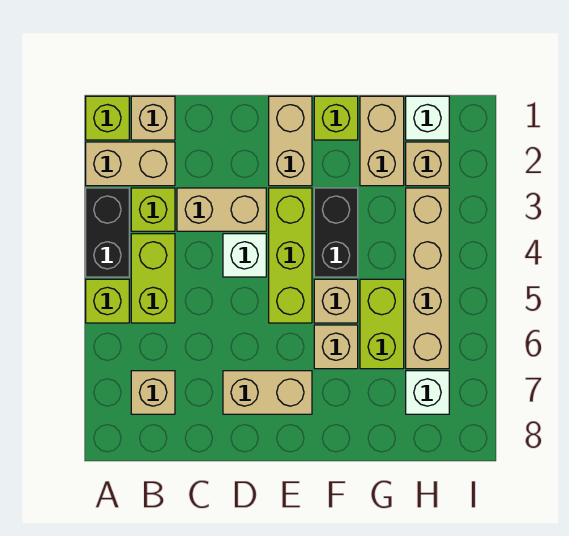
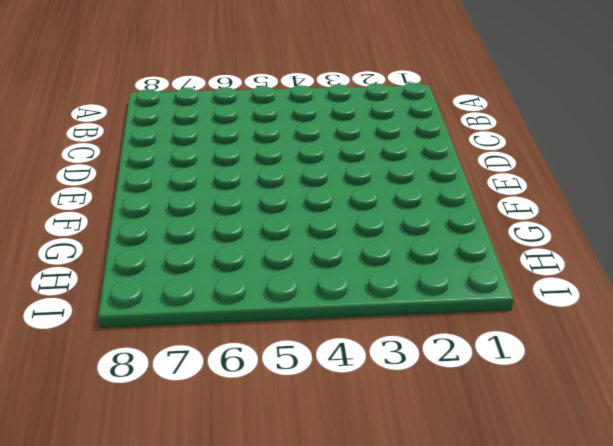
none -> lime 1x1 brick [86,96,129,140]
none -> tan 1x2 brick [86,142,175,186]
none -> black 1x2 brick [86,188,129,277]

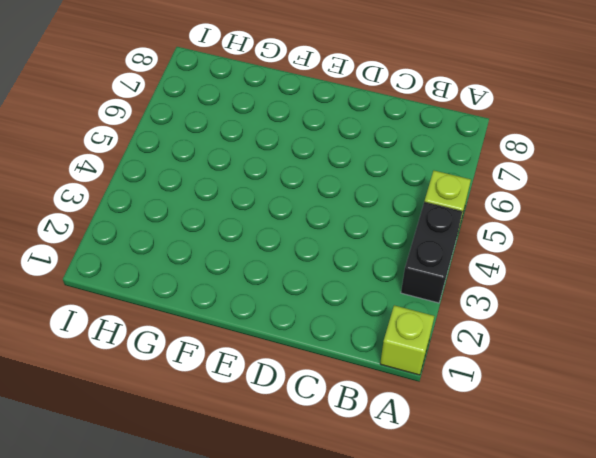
none -> tan 1x2 brick [86,142,175,186]
none -> tan 1x1 brick [131,96,175,140]
none -> lime 1x1 brick [131,188,175,231]

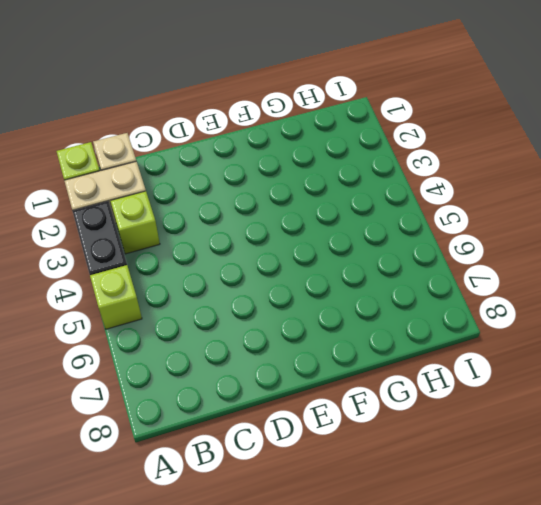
none -> lime 1x2 brick [131,234,175,323]
none -> tan 1x1 brick [131,371,175,414]
none -> tan 1x2 brick [177,188,266,231]

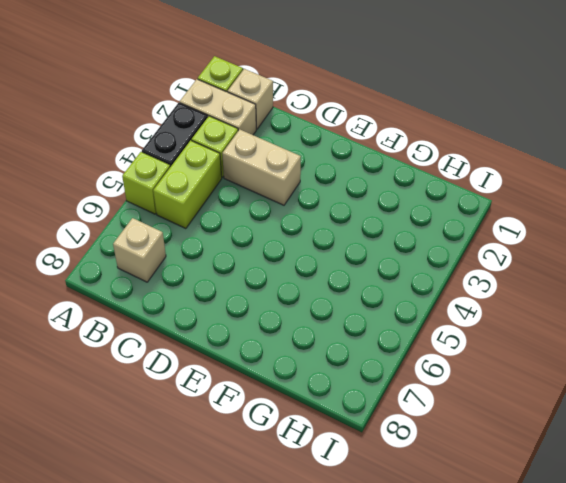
none -> white 1x1 brick [223,234,266,277]
none -> tan 1x2 brick [223,371,312,414]
none -> tan 1x2 brick [269,96,312,186]

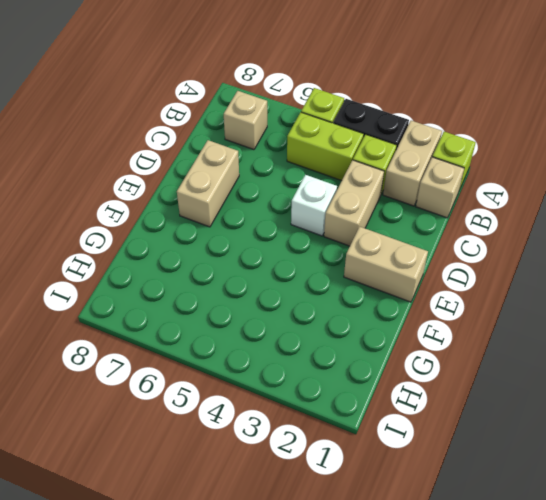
none -> lime 1x3 brick [269,188,312,323]
none -> lime 1x1 brick [314,96,358,140]
none -> black 1x2 brick [314,188,358,277]

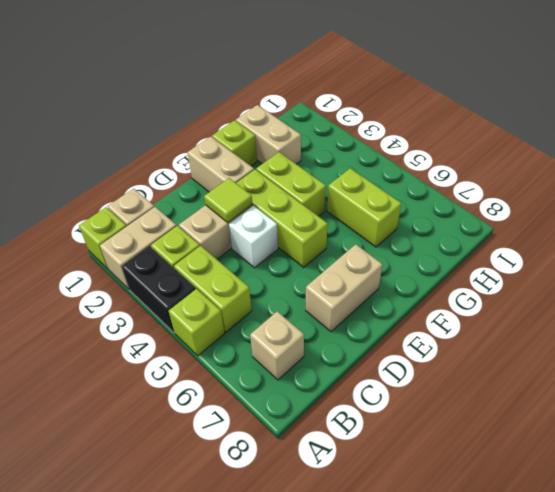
lime 1x1 tile [204,178,252,223] -> none
lime 1x2 brick [256,152,326,216] -> black 1x2 brick [314,188,358,277]
none -> tan 1x1 brick [314,279,358,323]
none -> tan 1x1 brick [314,325,358,369]
none -> white 1x1 brick [406,96,449,140]

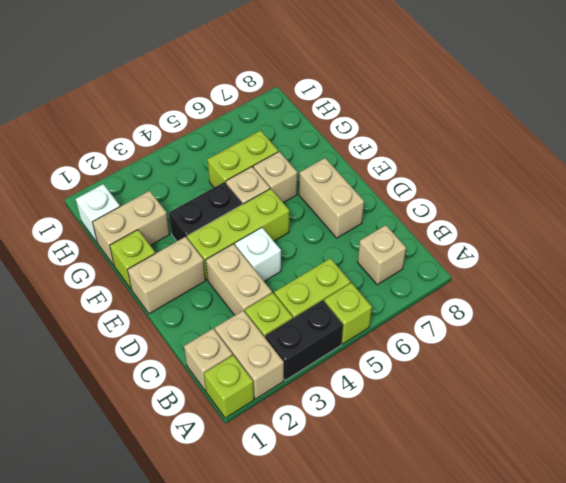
none -> tan 1x1 brick [406,142,449,186]
none -> tan 1x4 brick [406,188,449,369]
none -> white 1x1 brick [406,371,449,414]

